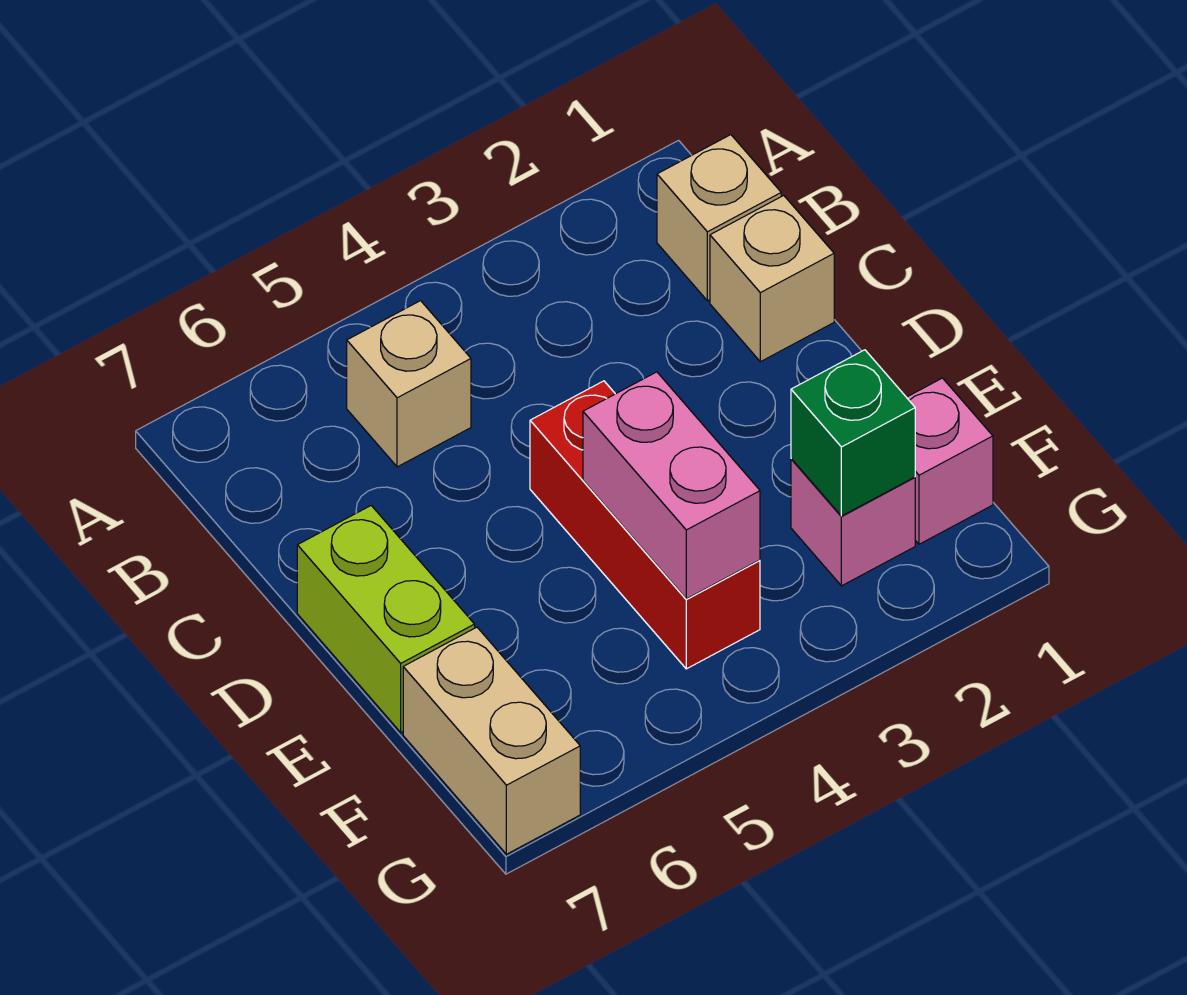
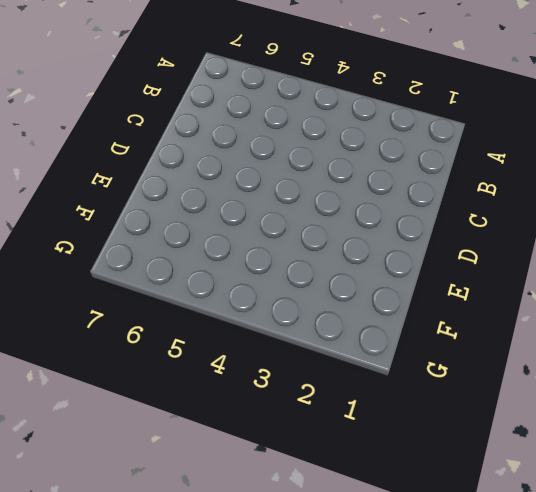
none -> tan 1x1 brick [657,135,781,301]
none -> tan 1x1 brick [347,301,471,467]

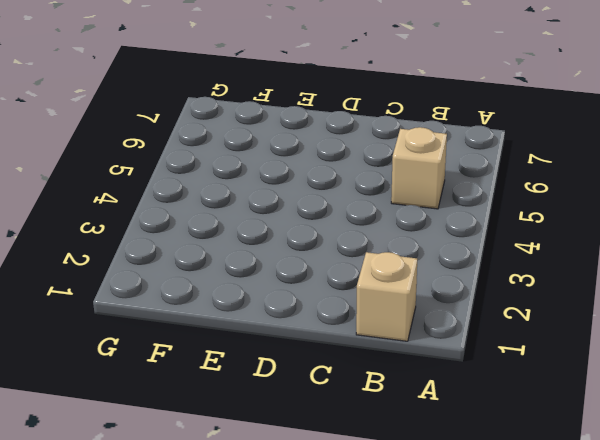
none -> tan 1x1 brick [710,195,834,362]
none -> red 1x3 brick [530,381,760,669]

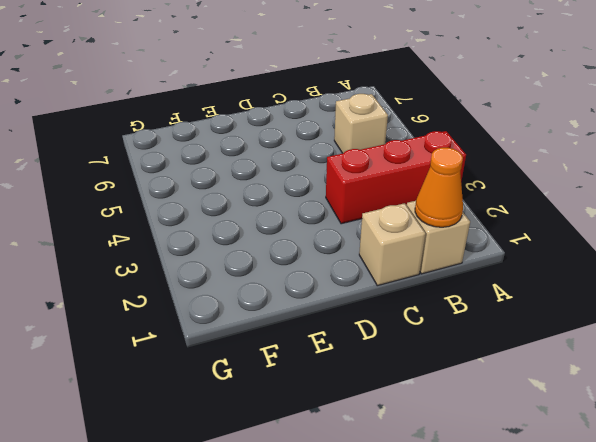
red 1x3 brick [326,131,466,224] -> red 1x3 brick moved to [530,381,760,669]
orange 1x1 cone [415,148,463,227] -> none
none -> lime 1x2 brick [297,506,475,732]
none -> pink 1x1 brick [907,378,993,544]

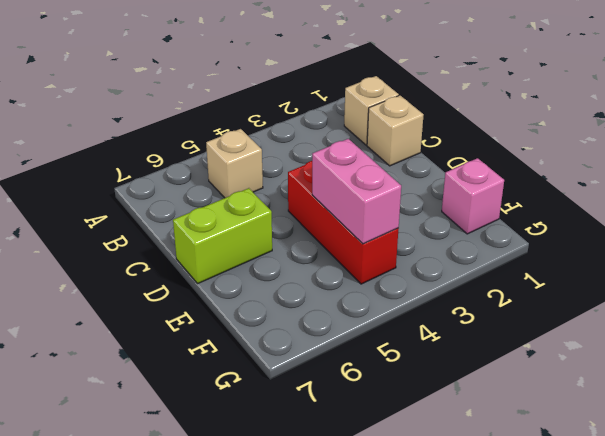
lime 1x2 brick [173,188,272,283] -> lime 1x2 brick turned to [297,506,475,732]
none -> pink 1x1 brick [791,459,915,586]
none -> tan 1x2 brick [403,627,580,854]

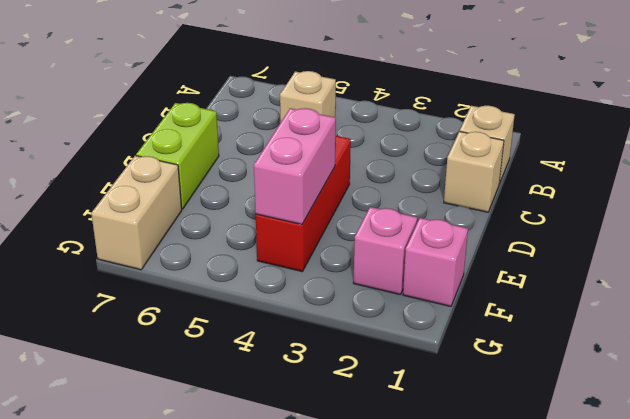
none -> green 1x1 brick [791,350,915,516]

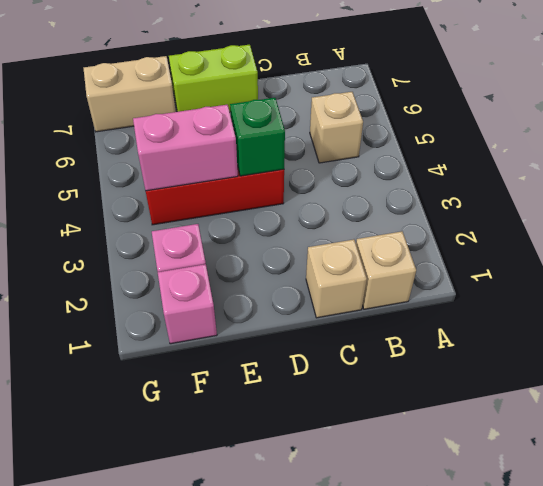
green 1x1 brick [230,98,285,176] -> green 1x1 brick moved to [791,350,915,516]

